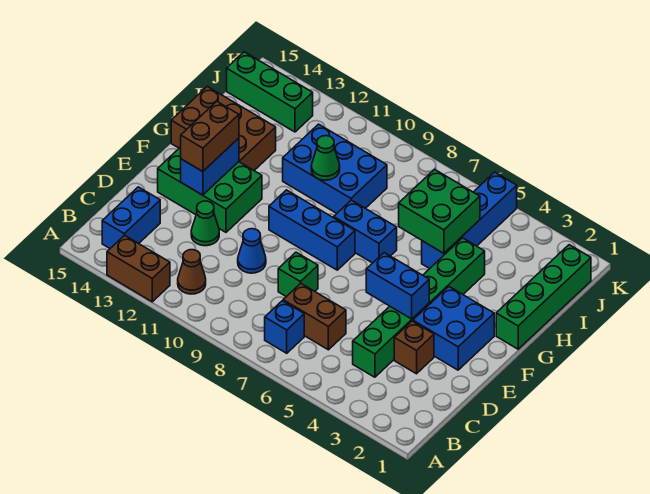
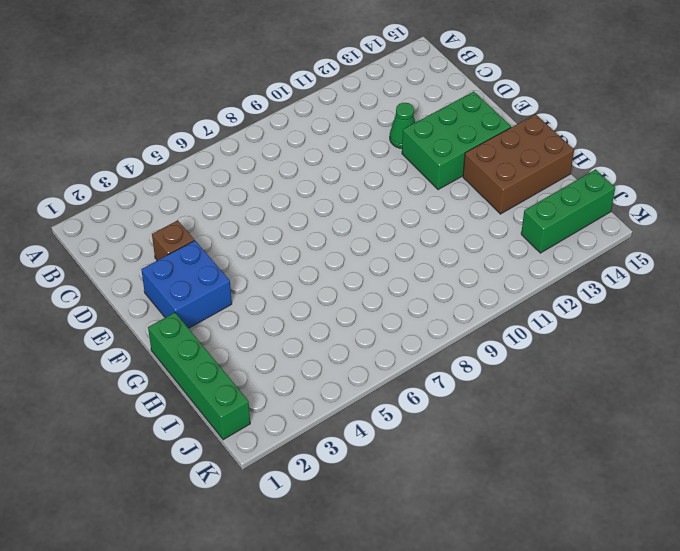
none -> brown 1x2 brick [107,235,170,302]
none -> blue 1x1 brick [265,301,304,353]
none -> brown 1x1 cone [178,250,206,294]

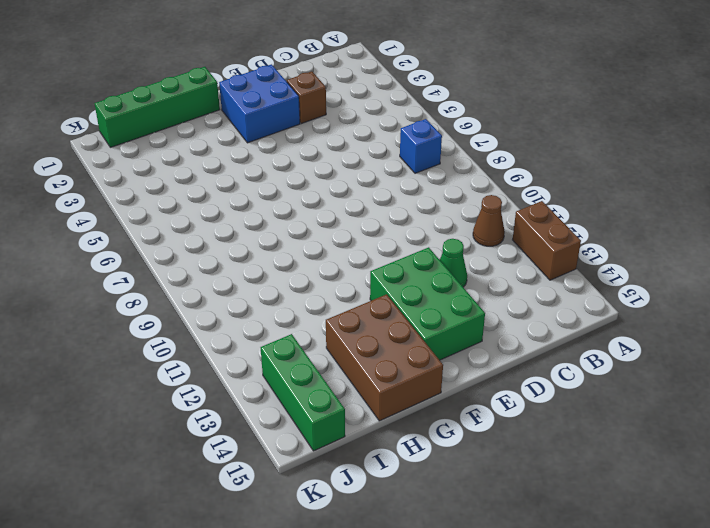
none -> blue 1x2 brick [102,187,160,248]
none -> green 1x6 brick [353,238,485,377]
none -> brown 1x2 brick [283,283,346,350]

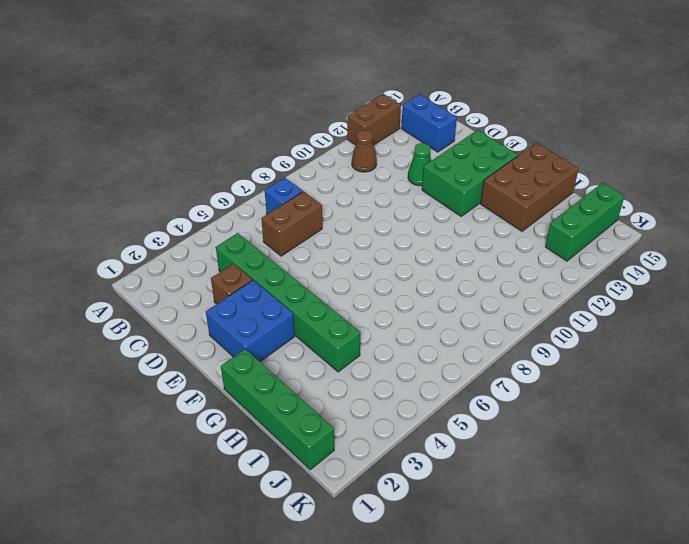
none -> green 1x1 brick [278,252,318,297]
none -> blue 1x1 cone [238,229,266,273]
none -> blue 1x3 brick [269,190,355,270]

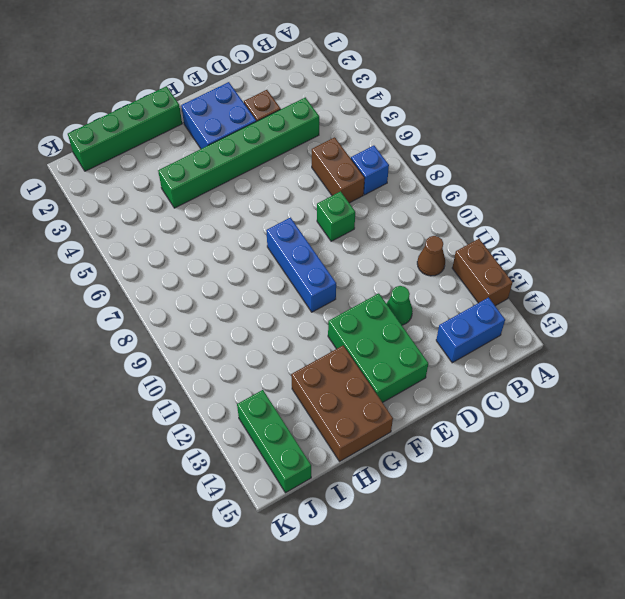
none -> blue 1x1 cone [238,229,266,273]
none -> blue 1x2 brick [334,200,397,263]
none -> blue 1x4 brick [422,172,517,269]

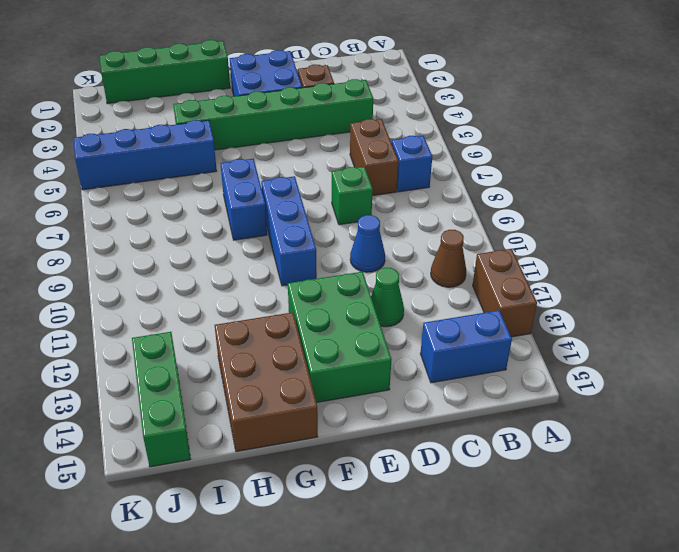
none -> blue 2x3 brick [283,124,387,213]
none -> blue 1x2 brick [366,253,429,319]
none -> blue 1x2 brick [181,138,239,195]

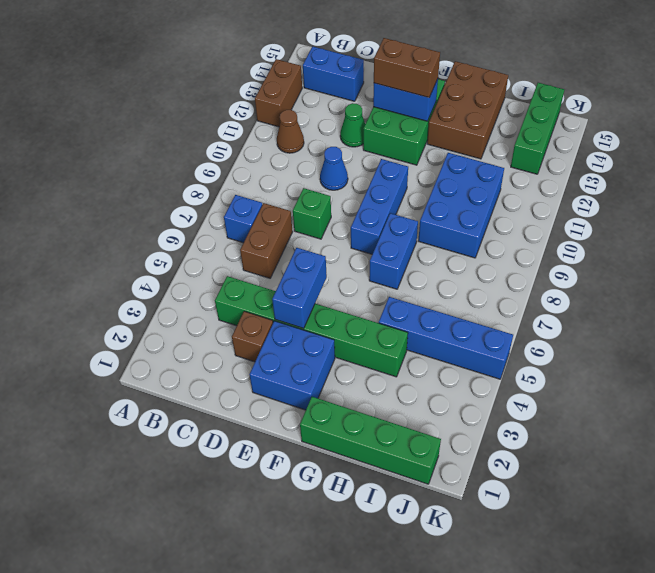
none -> green 2x2 brick [399,169,480,253]
none -> green 1x1 cone [311,136,340,180]

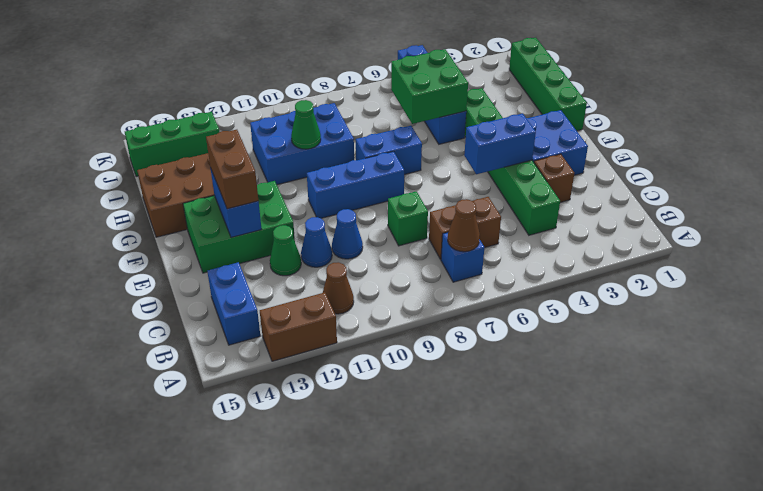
brown 1x1 cone [448,199,480,252] -> none
blue 1x1 cone [301,217,332,267] -> none

